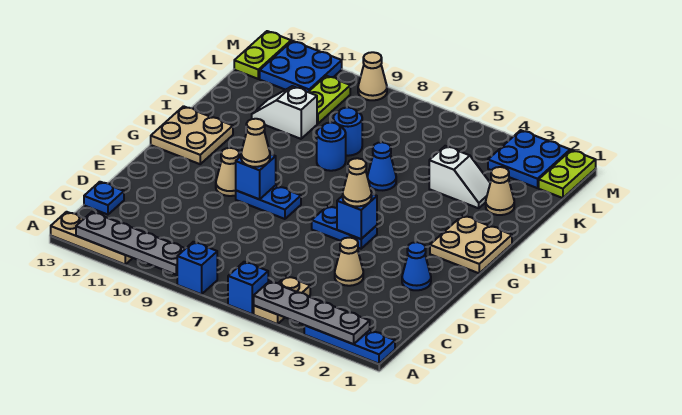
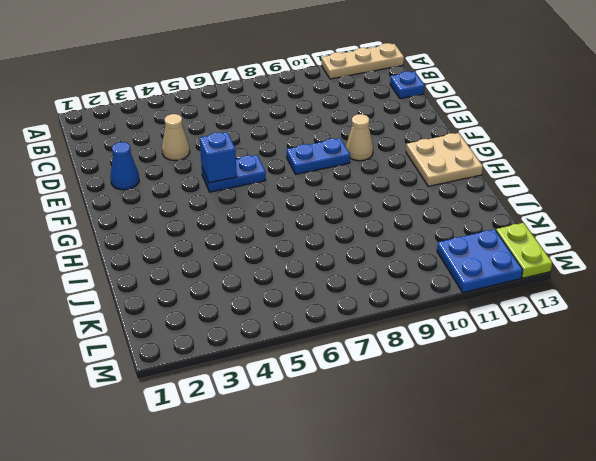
none -> blue 1x3 plate [304,325,395,364]
none -> tan 1x2 plate [254,276,310,324]
none -> blue 1x1 brick [228,262,268,314]
none -> blue 1x1 brick [177,242,217,294]

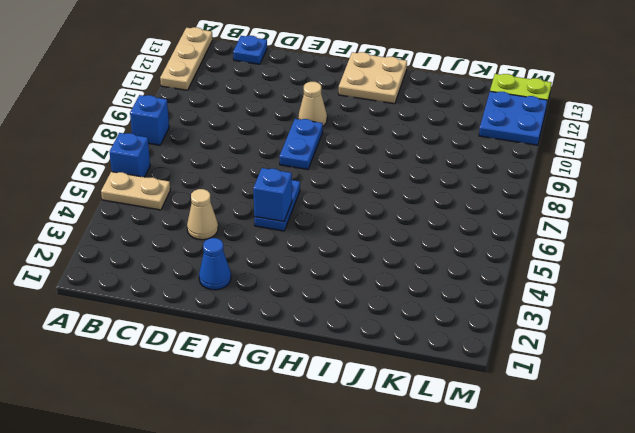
none -> blue 1x3 plate [304,325,395,364]
none -> tan 2x2 plate [430,215,512,273]
none -> blue 1x1 cone [367,142,396,190]
none -> blue 1x1 round brick [317,123,346,171]

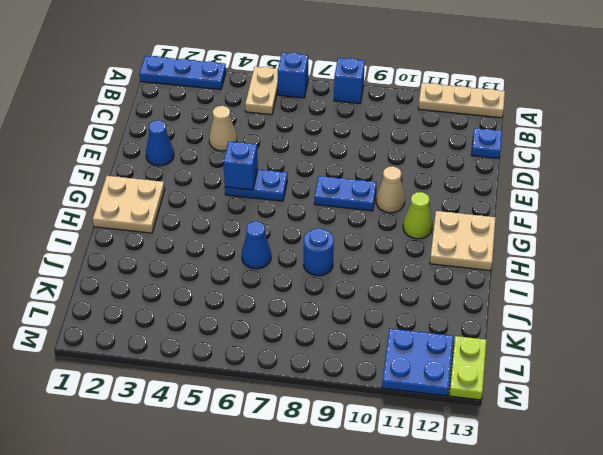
lime 1x1 cone [403,192,433,239] -> none
none -> tan 1x1 cone [486,167,514,215]
none -> white 1x2 slope [429,146,490,208]
none -> blue 1x1 round brick [333,107,362,156]
none -> white 1x2 slope [252,86,317,139]

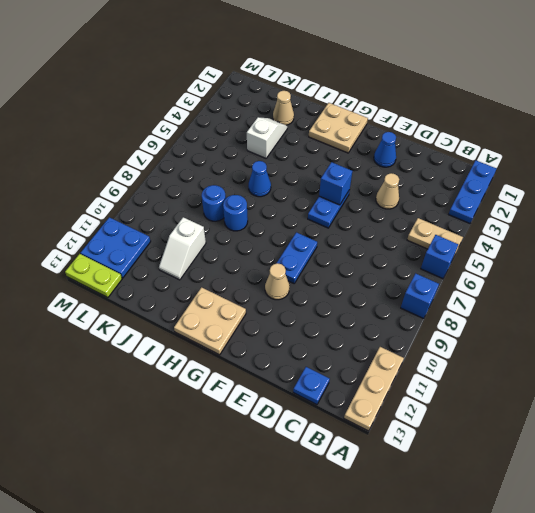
none -> lime 1x2 plate [309,76,350,124]
none -> lime 1x2 plate [539,150,596,198]
none -> blue 2x2 plate [488,130,570,188]
none -> tan 1x1 cone [358,52,387,100]

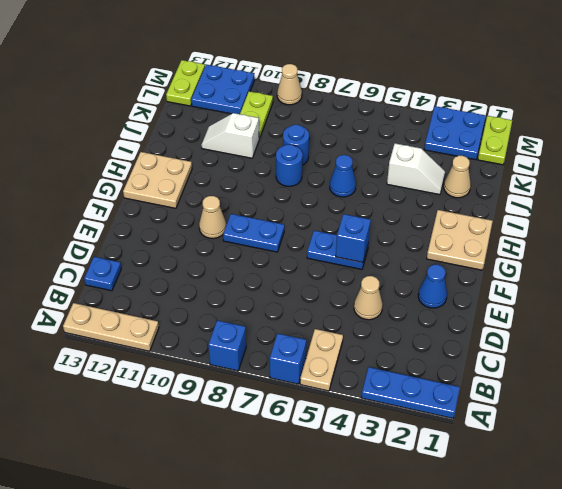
none -> grey 1x4 plate [254,281,370,344]
none -> grey 1x4 plate [76,212,186,275]
none -> blue 1x1 brick [236,154,276,199]
none -> tan 1x1 cone [343,158,372,207]

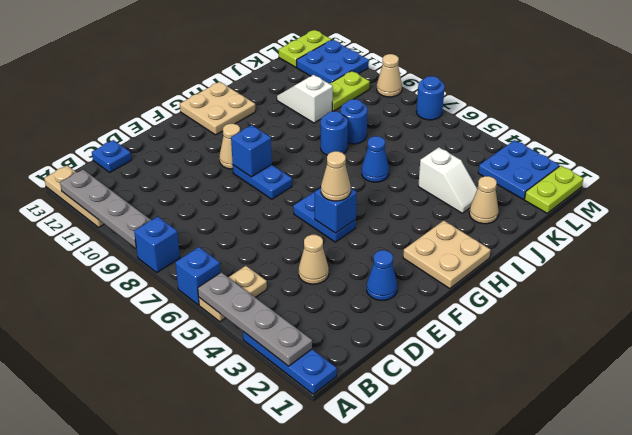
blue 1x1 round brick [417,76,445,120] -> none
none -> tan 1x1 cone [241,119,270,167]

